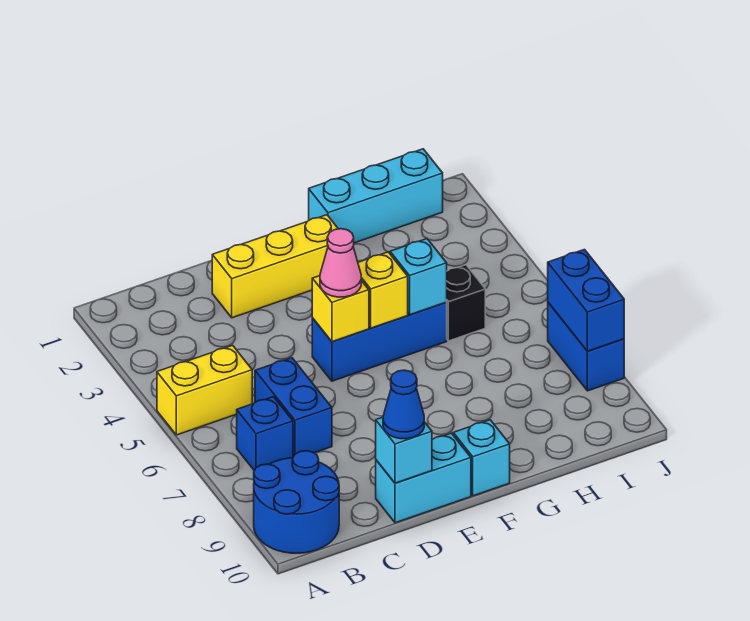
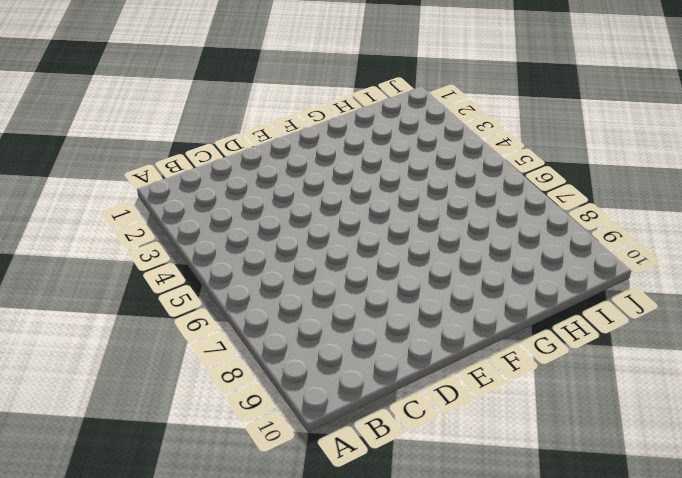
none -> yellow 1x2 brick [157,345,252,435]
none -> blue 2x2 round brick [254,451,339,553]
none -> blue 1x1 brick [237,397,293,471]

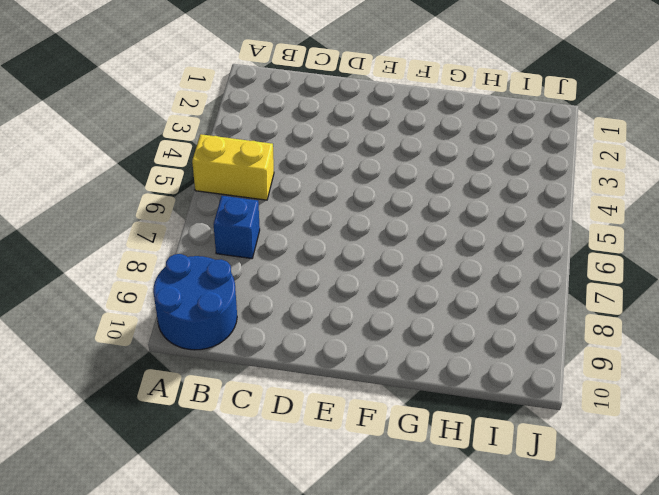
none -> blue 1x2 brick [255,358,332,457]
none -> yellow 1x3 brick [212,215,338,318]
none -> cyan 1x2 brick [376,433,471,523]

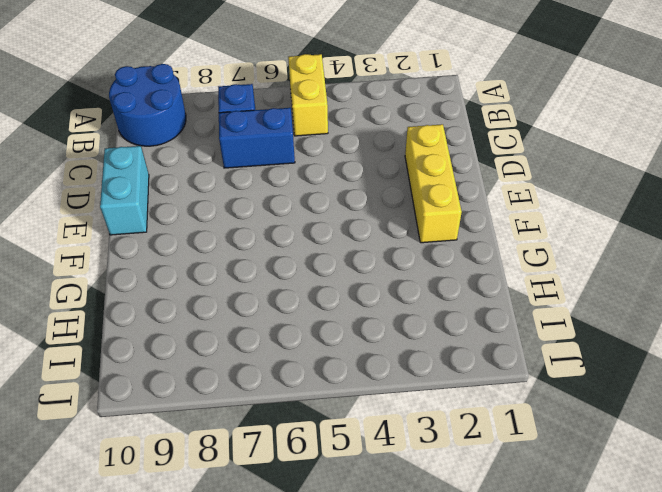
none -> blue 1x3 brick [312,302,447,381]
none -> cyan 1x1 brick [453,420,510,496]
none -> cyan 1x3 brick [309,149,443,243]

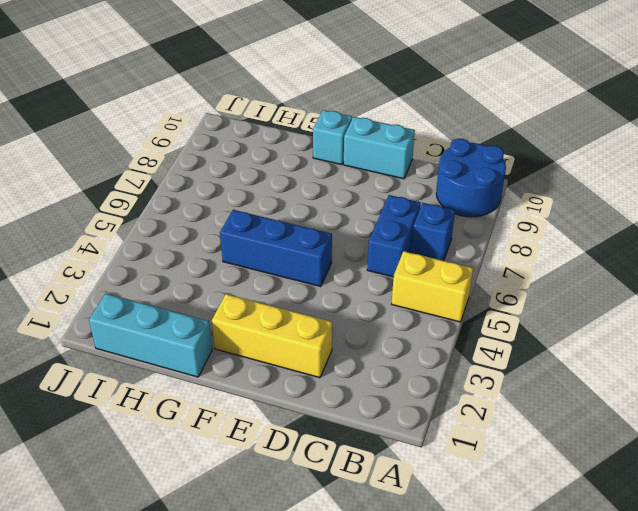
none -> black 1x1 brick [446,265,485,341]
none -> blue 1x2 brick [548,303,624,391]
none -> cyan 1x1 brick [376,417,432,483]

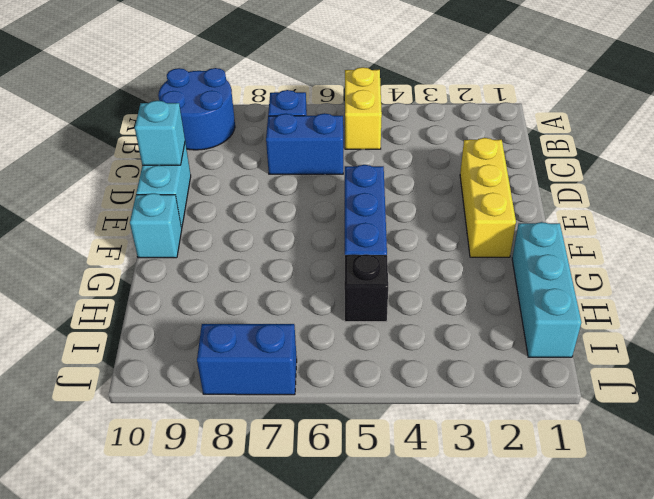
none -> yellow 1x1 brick [312,276,369,342]
none -> yellow 1x1 brick [358,252,408,328]
none -> cyan 1x1 brick [390,239,447,315]

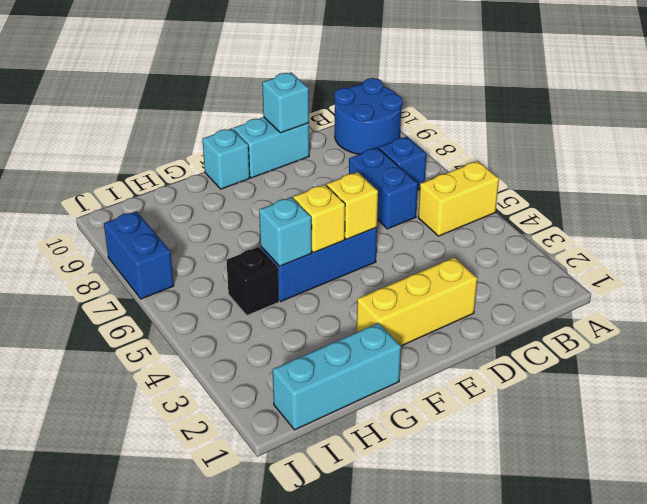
none -> blue 1x2 brick [548,250,624,351]
none -> blue 1x1 cone [383,370,424,439]
none -> pink 1x1 cone [320,229,361,297]

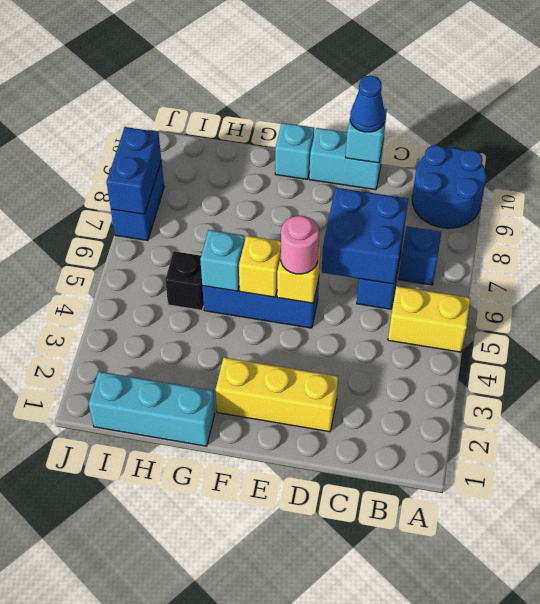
blue 2x2 brick [322,188,408,284] -> none
pink 1x1 round brick [281,216,319,274] -> pink 1x1 cone [320,229,361,297]

